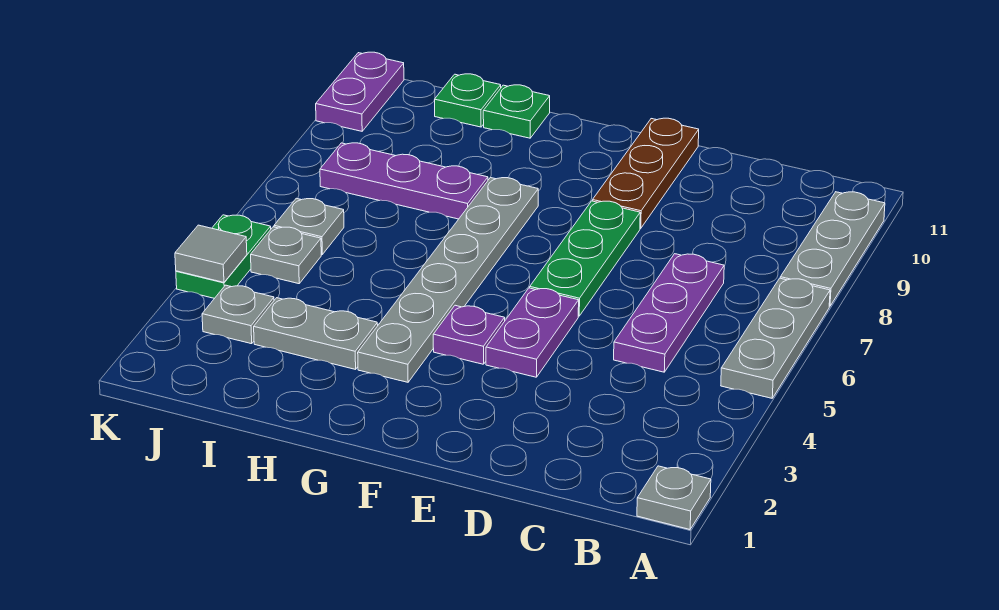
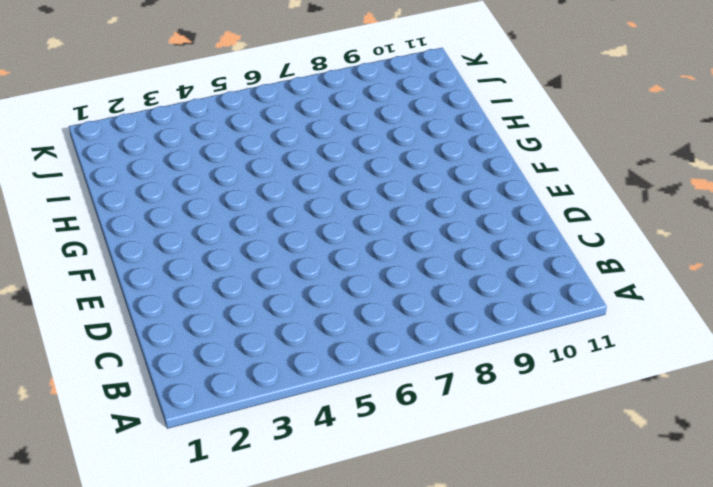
none -> grey 1x1 plate [637,466,711,529]
none -> grey 1x3 plate [721,278,830,398]
none -> grey 1x3 plate [780,192,885,306]

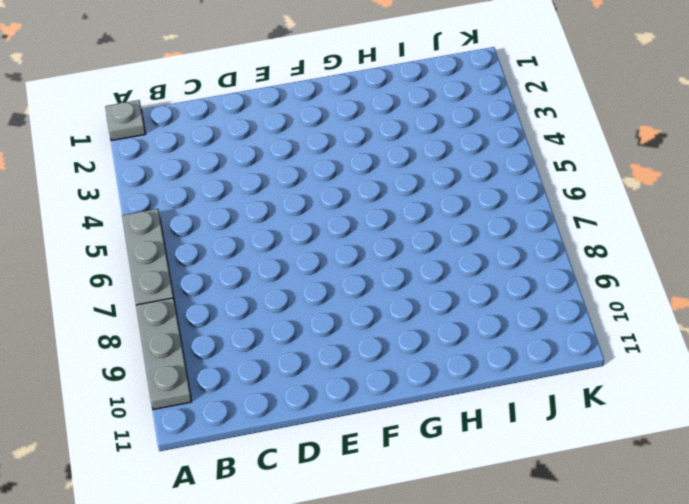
none -> purple 1x3 plate [614,254,724,372]
none -> purple 1x2 plate [486,288,579,377]
none -> green 1x3 plate [530,201,640,316]

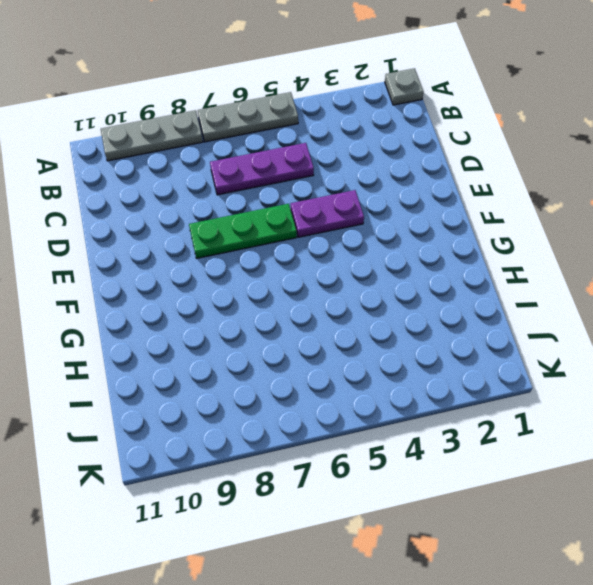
none -> brown 1x3 plate [593,118,699,228]
none -> purple 1x1 plate [433,305,505,364]
none -> grey 1x6 plate [358,178,538,382]

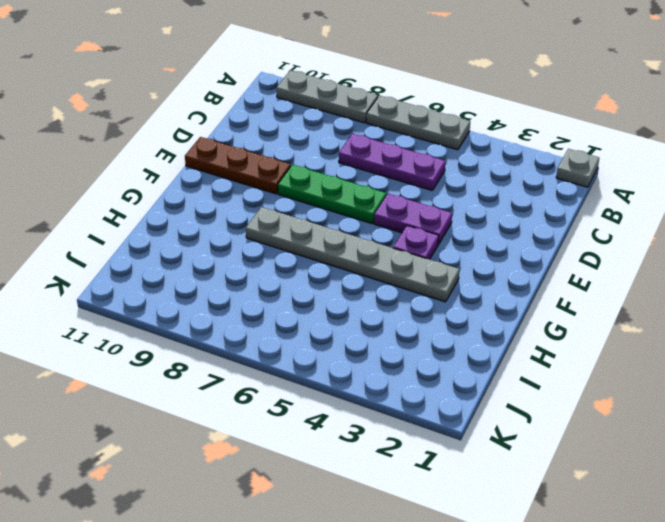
none -> grey 1x2 plate [254,298,378,369]
none -> purple 1x3 plate [320,143,488,219]
none -> green 1x1 plate [483,85,550,138]

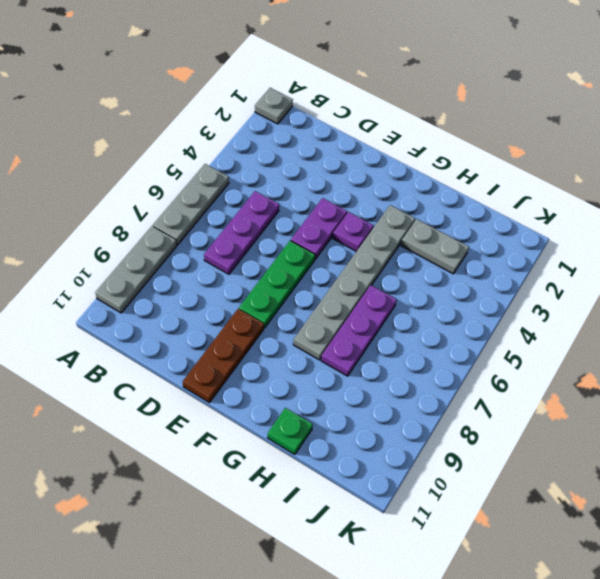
purple 1x3 plate [321,285,397,376] -> purple 1x3 plate turned to [320,143,488,219]
none -> green 1x1 plate [435,74,501,127]
none -> grey 1x1 plate [202,285,274,344]
none -> grey 1x1 plate [251,227,321,284]

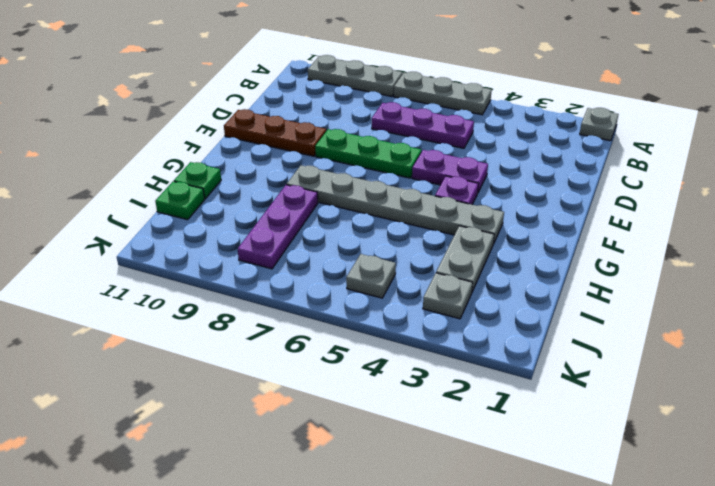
none -> grey 1x1 plate [274,198,344,254]
none -> green 1x2 plate [176,215,271,298]
none -> purple 1x2 plate [316,52,404,131]

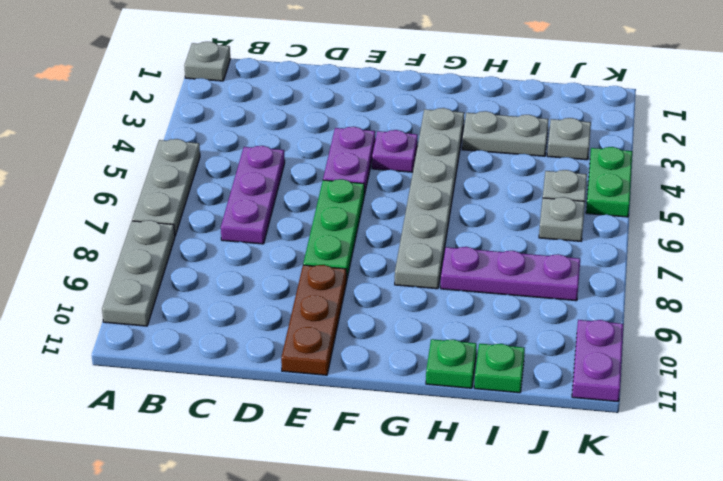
none -> grey 1x1 tile [175,225,247,282]

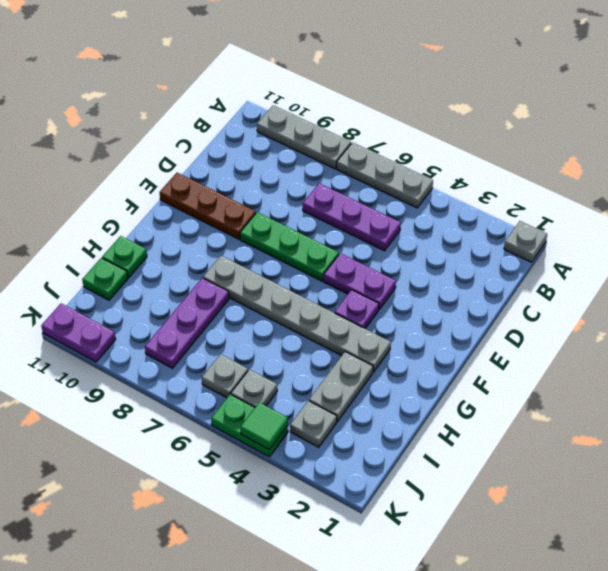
green 1x1 tile [240,402,288,449] -> grey 1x1 tile [175,225,247,282]

